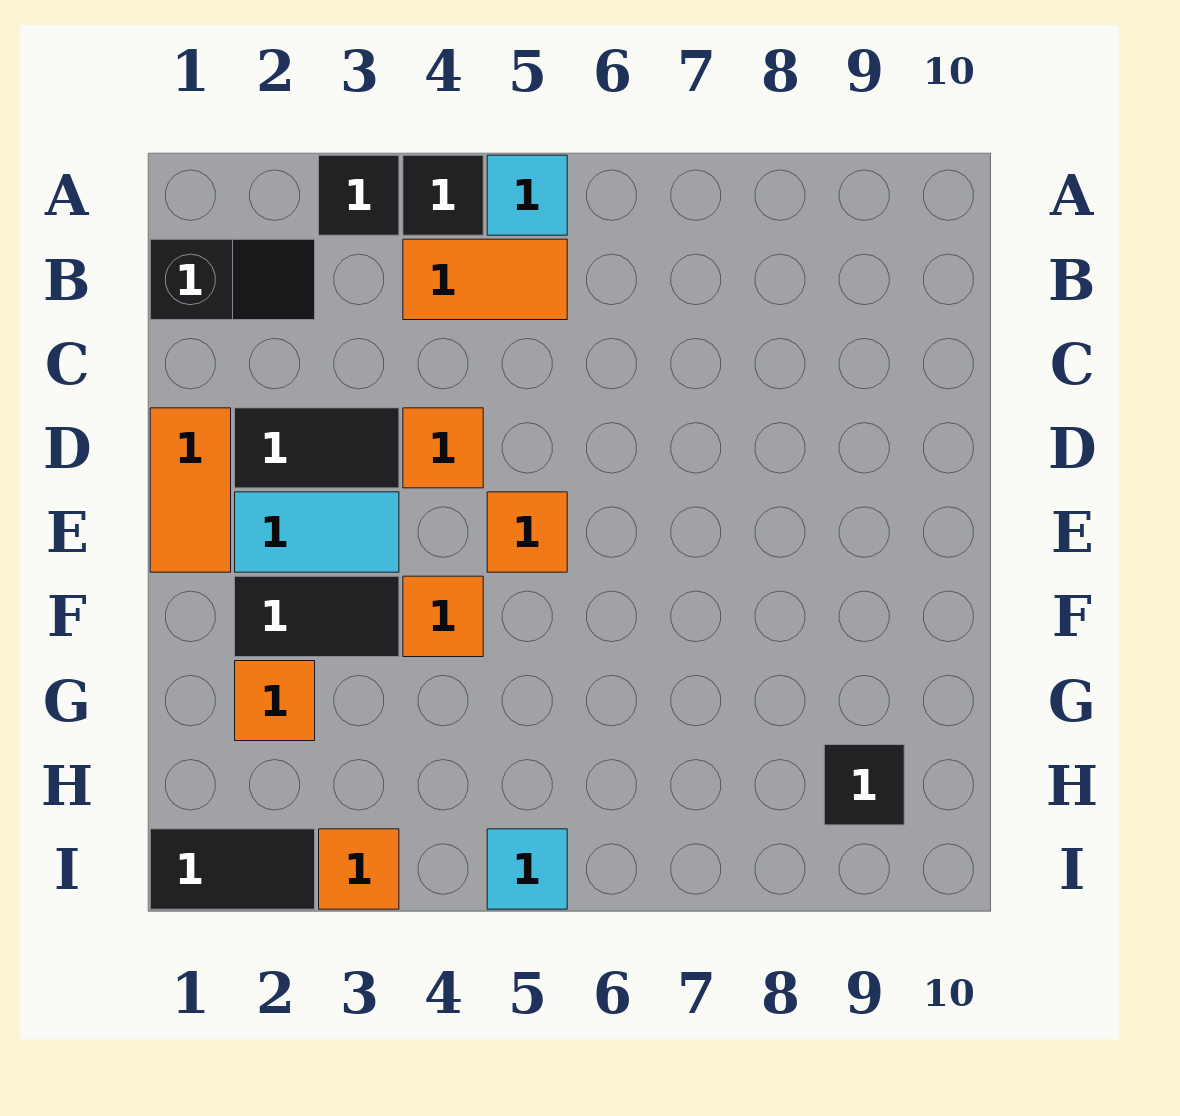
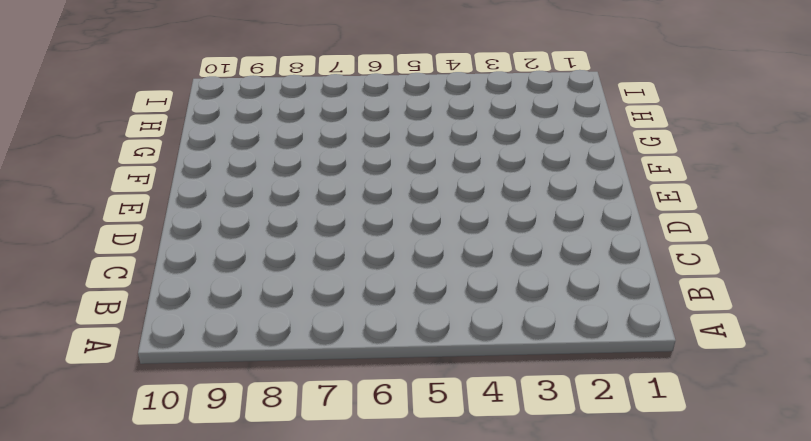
none -> black 1x1 tile [319,155,399,235]
none -> black 1x1 tile [403,155,483,235]
none -> cyan 1x1 tile [487,155,567,235]

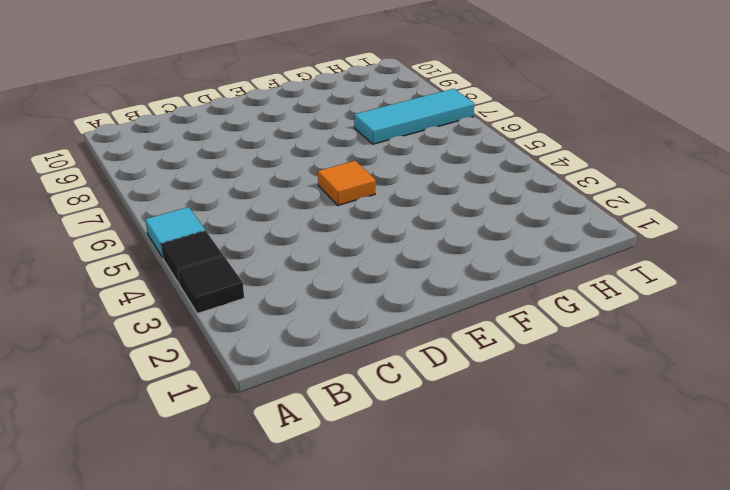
cyan 1x3 tile [354,89,474,144] -> none
none -> black 1x2 slope [150,239,315,320]
none -> orange 1x2 tile [403,239,567,320]
none -> orange 1x2 tile [150,408,231,572]

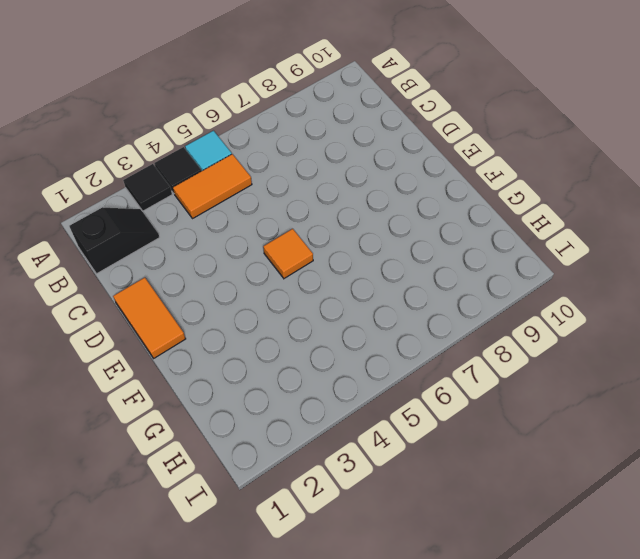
none -> black 1x2 tile [235,408,399,488]
none -> orange 1x1 tile [403,408,483,488]
none -> cyan 1x2 tile [235,492,399,572]

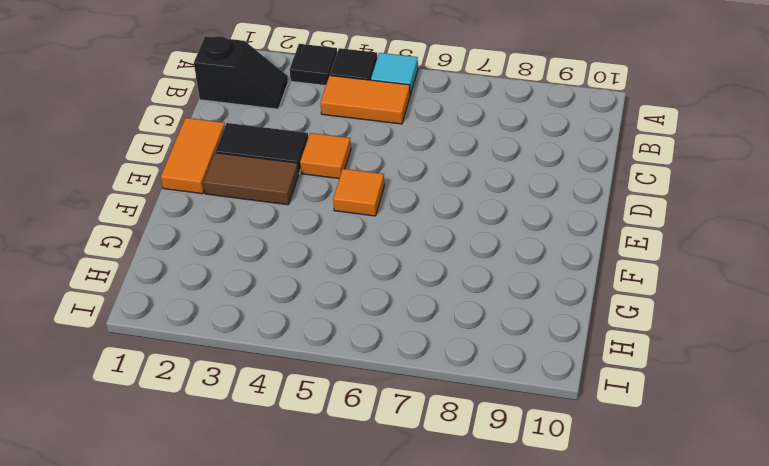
brown 1x2 tile [203,153,299,205] -> cyan 1x2 tile [235,492,399,572]
none -> black 1x2 tile [235,576,399,657]
none -> orange 1x1 tile [403,576,483,657]
none -> orange 1x1 tile [235,661,315,741]

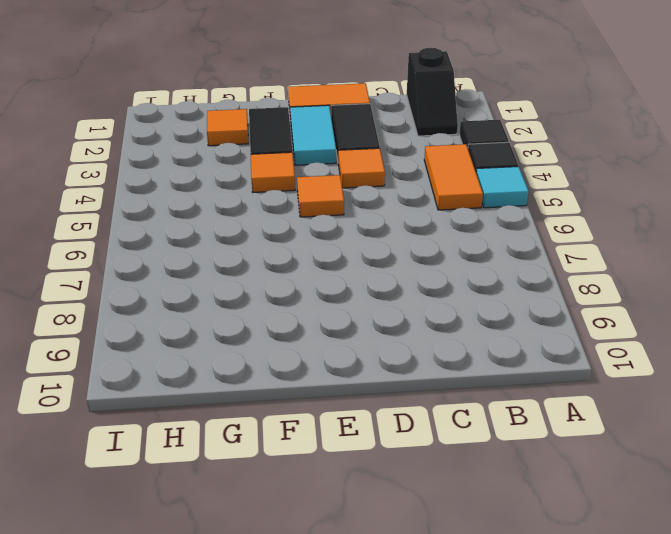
none -> black 1x1 tile [824,745,904,825]
none -> black 1x2 tile [150,829,315,909]
none -> orange 1x1 tile [319,829,399,909]

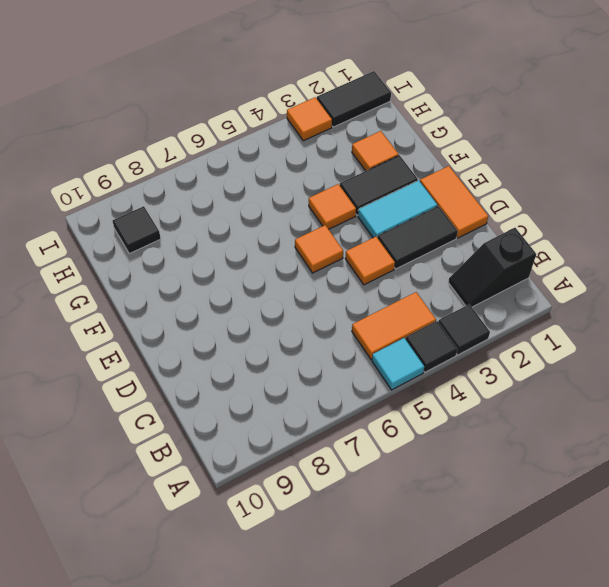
none -> cyan 1x1 tile [487,829,567,909]

